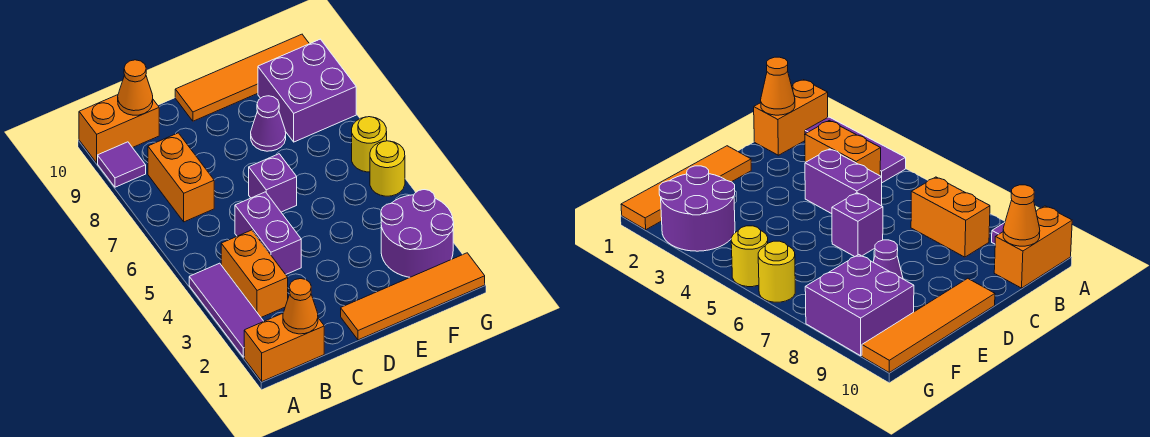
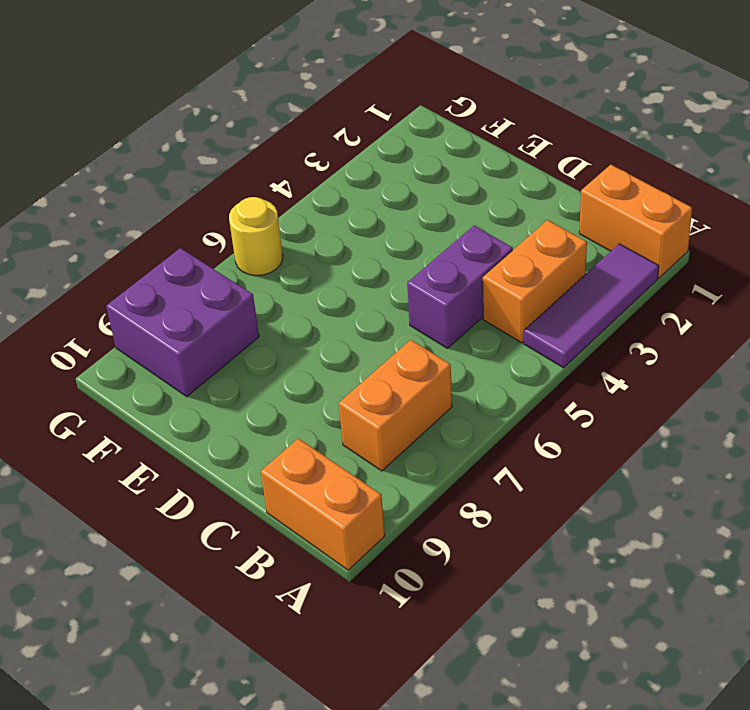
none -> purple 1x1 tile [98,142,146,187]
none -> orange 1x4 tile [341,253,485,340]
none -> purple 1x1 brick [249,154,297,212]

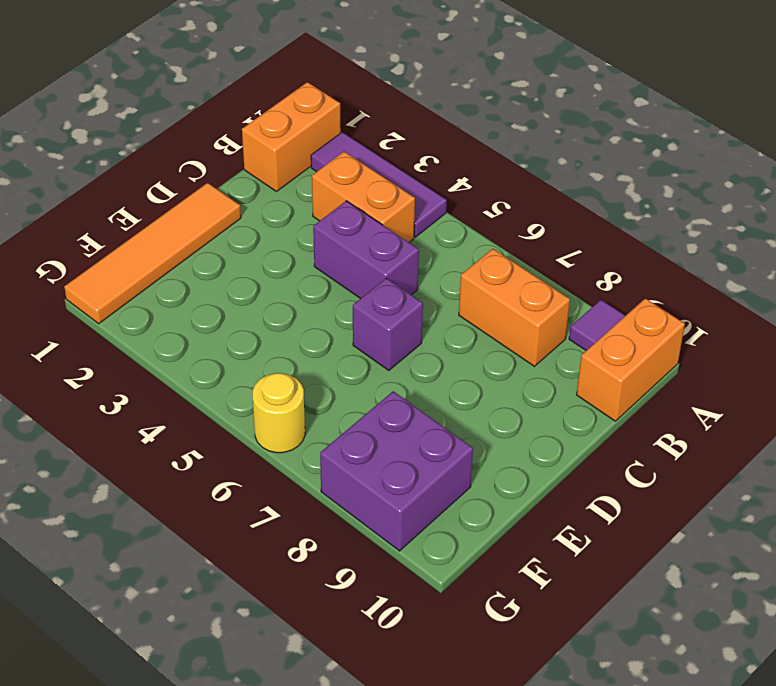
none -> orange 1x4 tile [175,34,309,121]
none -> purple 1x1 cone [251,96,286,151]
none -> purple 2x2 round brick [381,190,454,277]

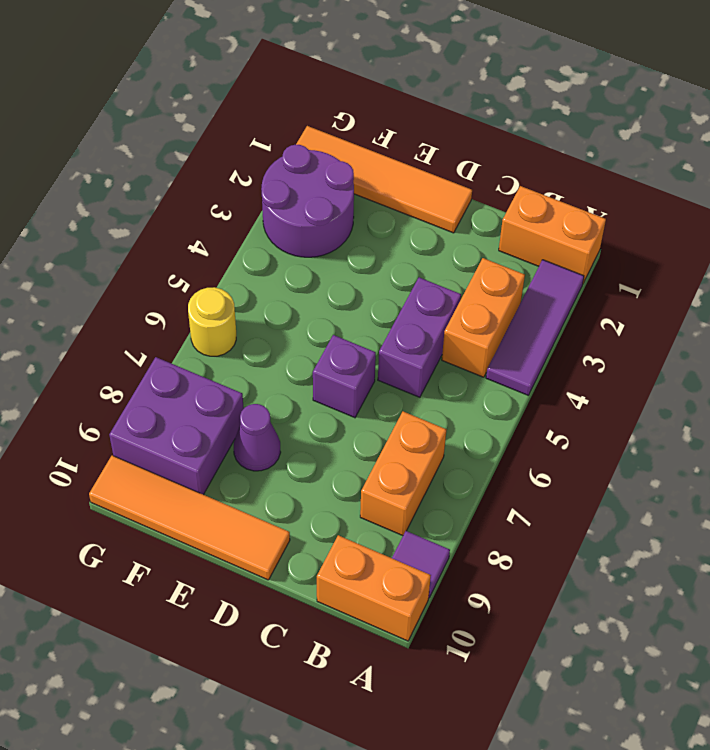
none -> yellow 1x1 round brick [370,141,405,196]
none -> orange 1x1 cone [283,279,318,334]
none -> orange 1x1 cone [118,60,153,115]

